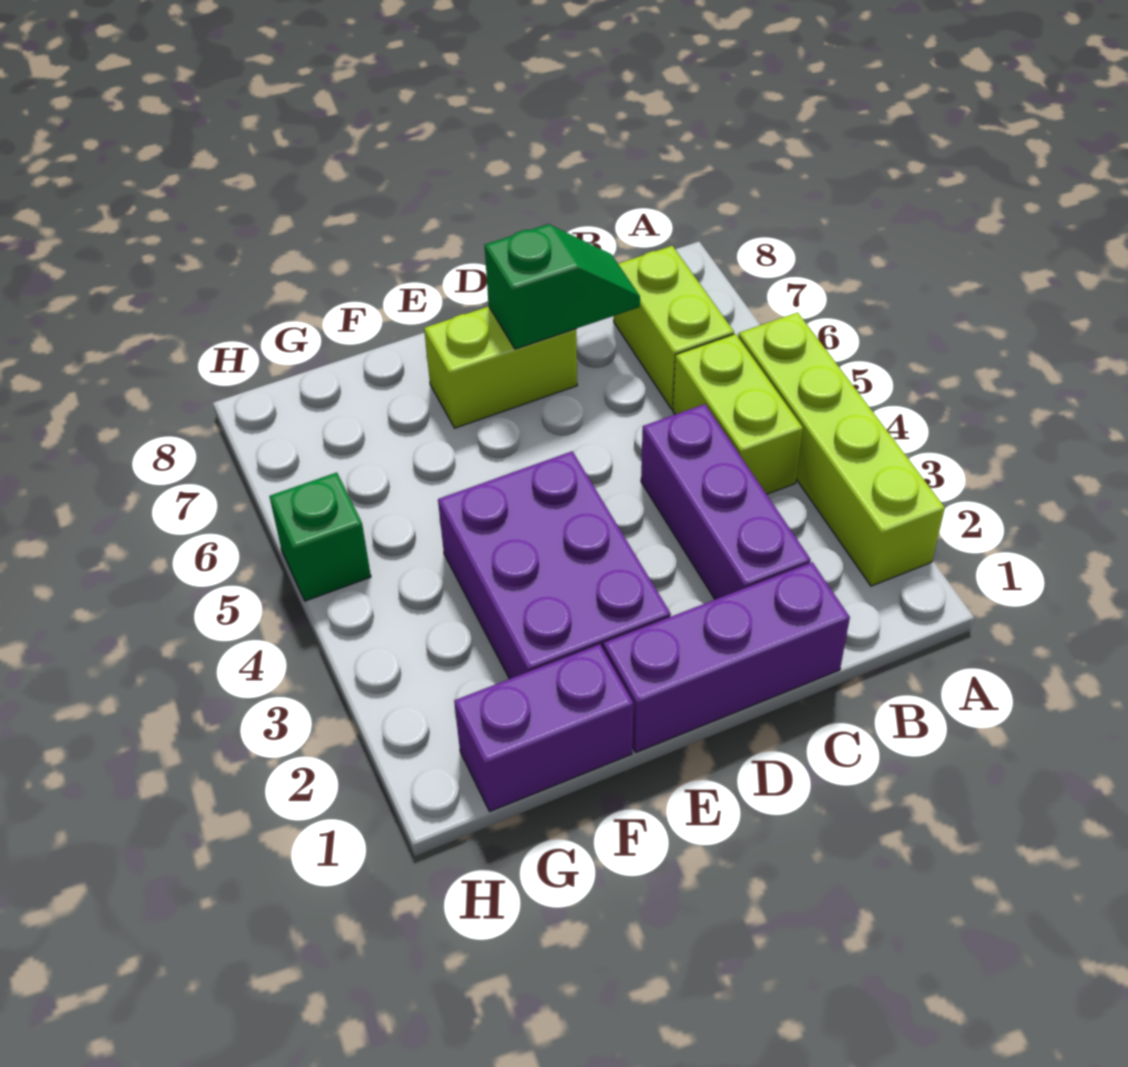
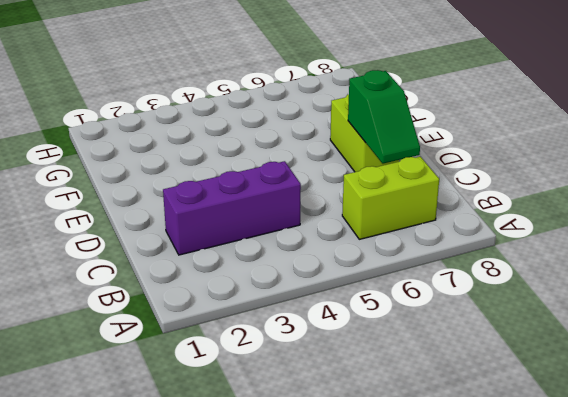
none -> lime 1x4 brick [738,312,945,586]
none -> lime 1x2 brick [673,334,803,494]

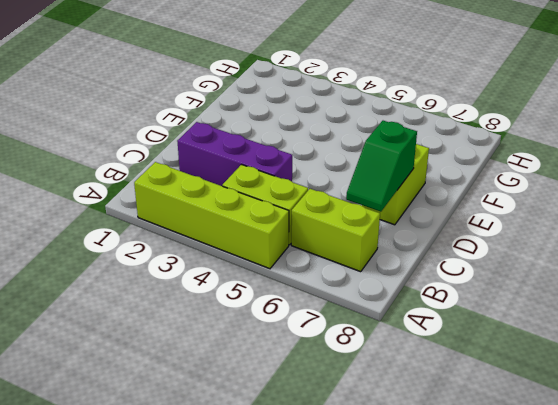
none -> purple 1x3 brick [603,562,850,752]
none -> purple 2x3 brick [438,451,671,679]

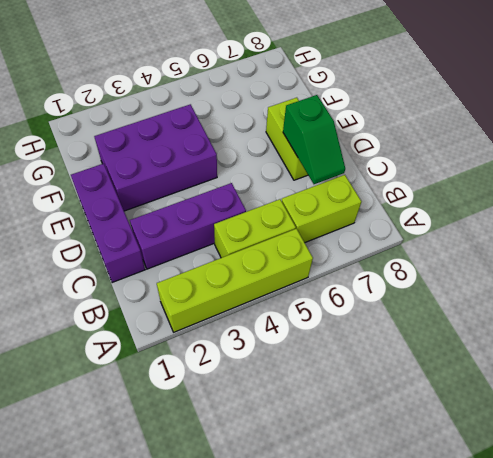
none -> purple 1x2 brick [454,644,633,811]
none -> green 1x1 brick [269,472,371,601]

